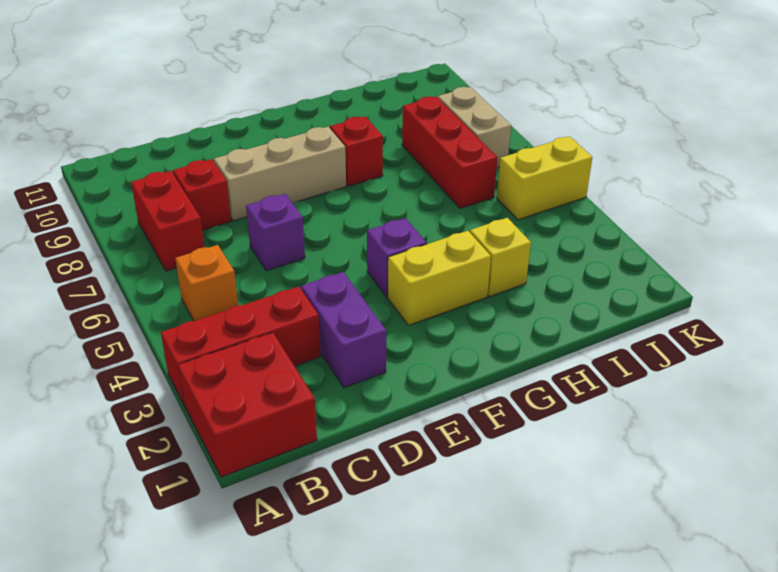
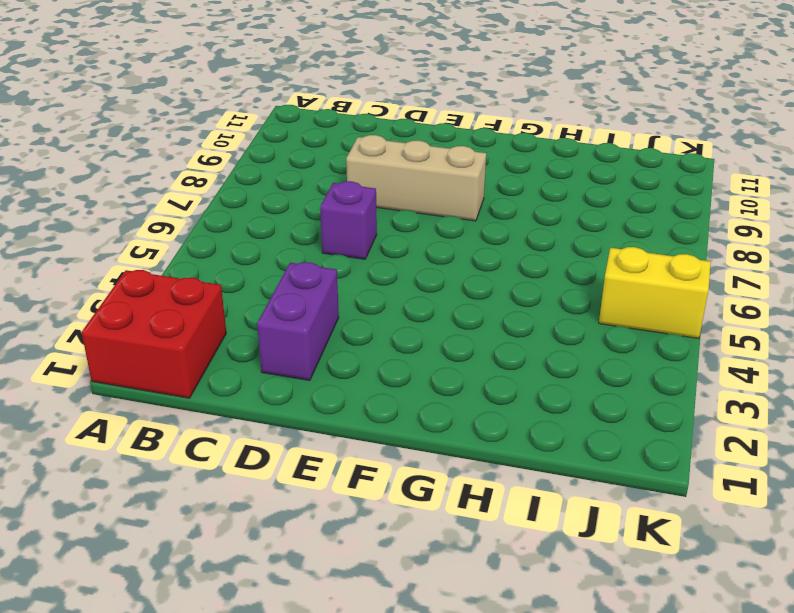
none -> red 1x3 brick [161,287,321,405]
none -> orange 1x1 brick [175,245,238,321]
none -> red 1x2 brick [131,171,205,271]

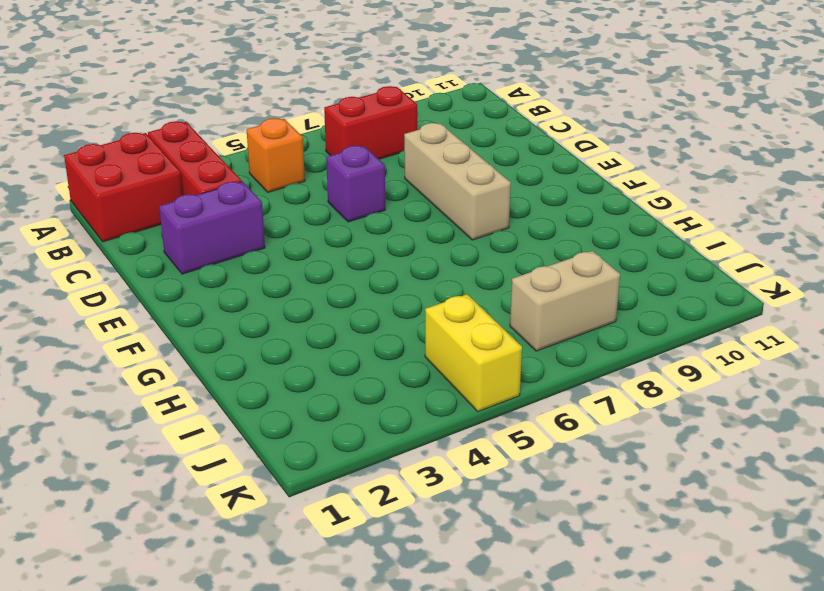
none -> red 1x1 brick [173,159,231,230]
none -> yellow 1x2 brick [388,231,491,325]
none -> purple 1x1 brick [367,218,427,297]

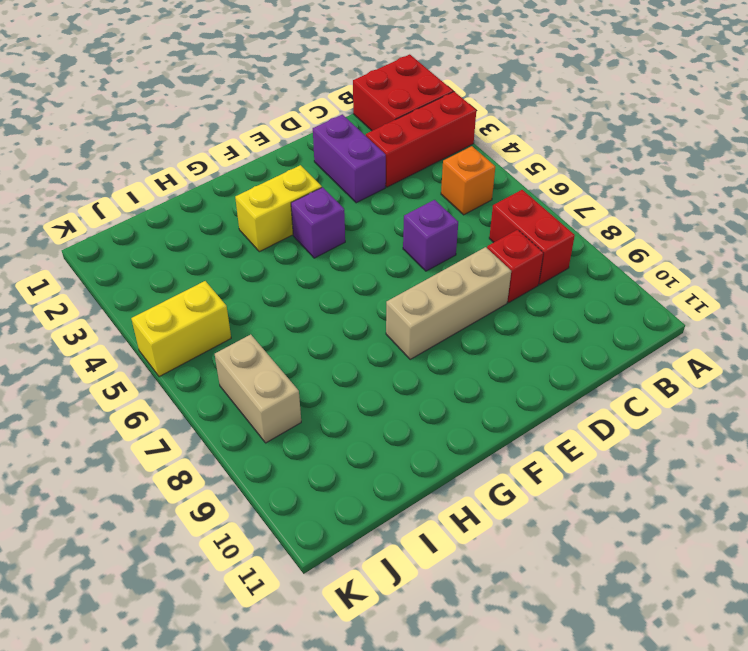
none -> red 1x1 brick [330,116,383,186]
none -> yellow 1x1 brick [470,218,531,297]
none -> red 1x3 brick [402,96,497,208]

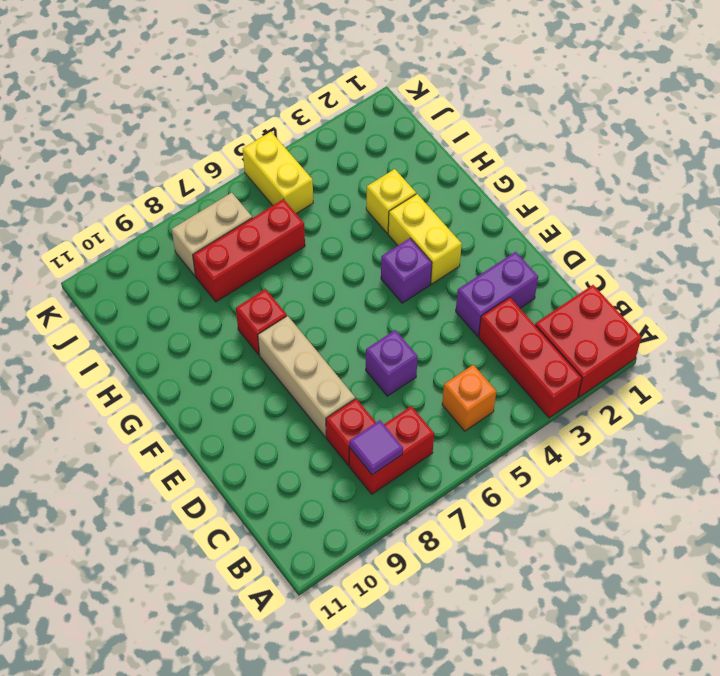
purple 1x1 tile [349,420,403,475] -> none

